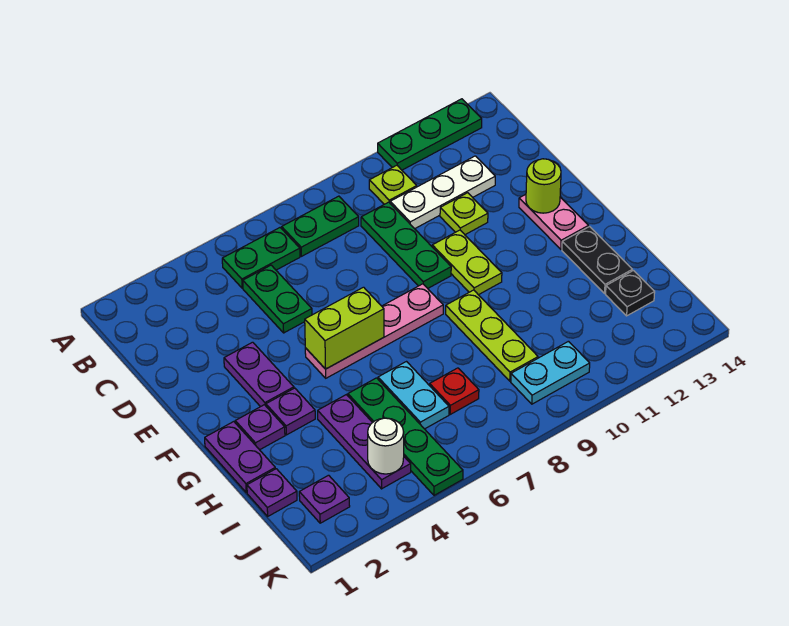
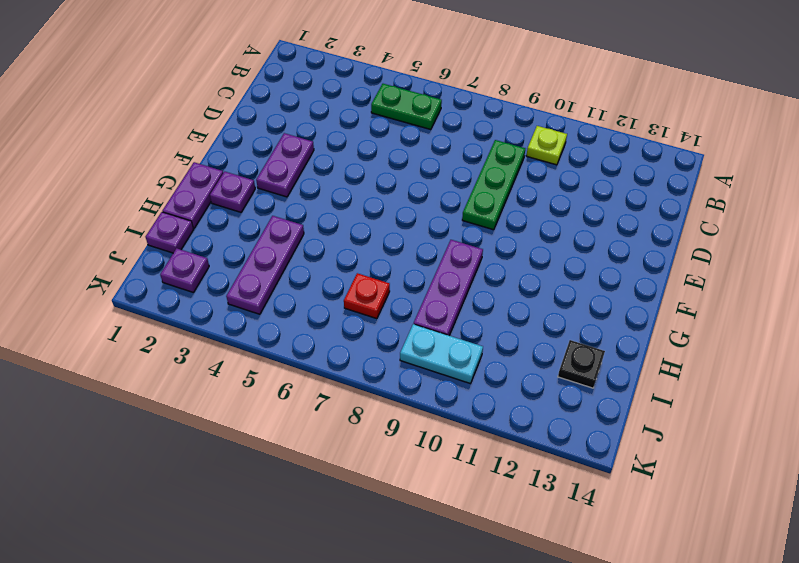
purple 1x3 plate [414,240,483,335] -> lime 1x3 plate [446,290,538,381]
none -> green 1x3 plate [378,99,482,170]
none -> green 1x2 plate [282,196,359,256]
none -> green 1x2 plate [243,265,312,333]

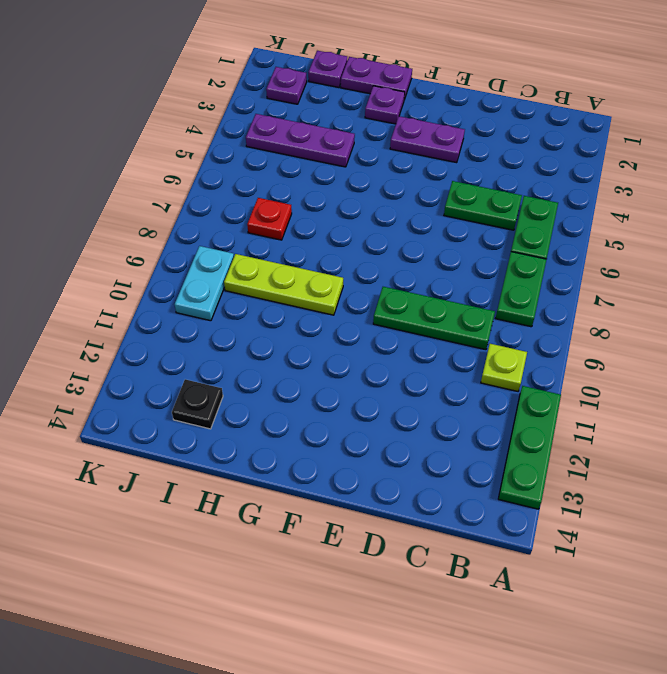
none -> white 1x3 plate [390,156,495,229]
none -> lime 1x1 plate [440,193,488,235]
none -> lime 1x2 plate [432,230,502,295]

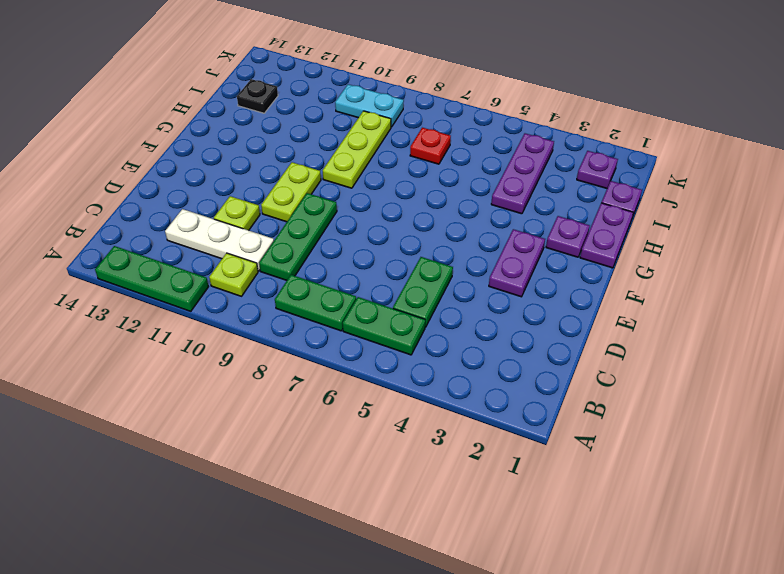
none -> pink 1x2 plate [519,194,588,249]
none -> pink 1x4 plate [305,284,443,378]
none -> purple 1x1 plate [266,388,315,435]

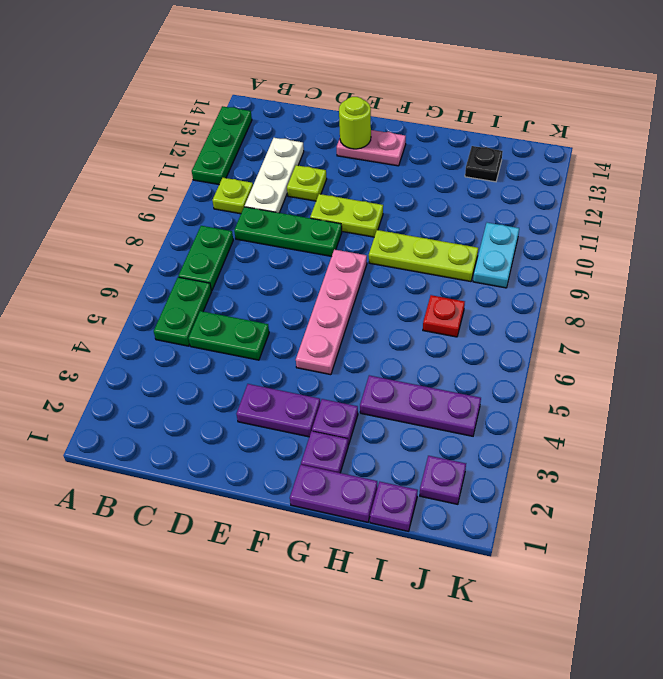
none -> black 1x2 plate [562,227,632,293]
none -> green 1x4 plate [348,378,463,495]
none -> cyan 1x2 plate [378,362,449,429]

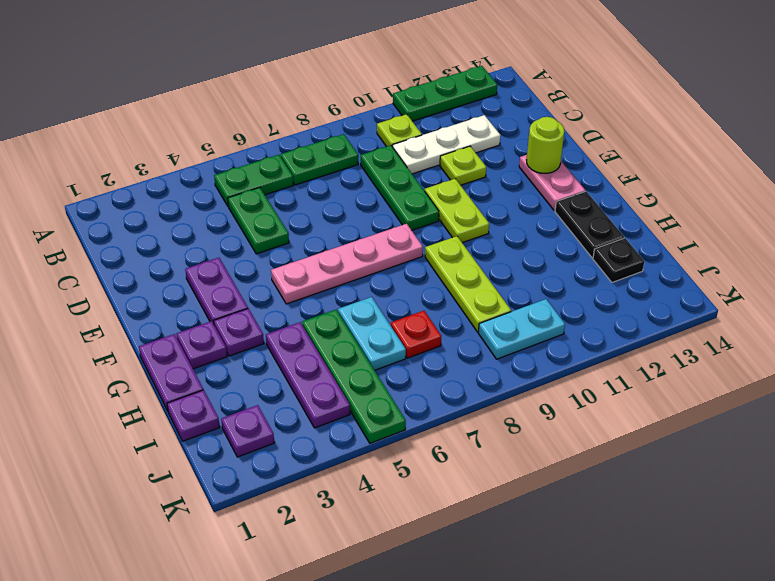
none -> lime 1x2 brick [305,287,384,369]
none -> white 1x1 round brick [368,418,404,474]

